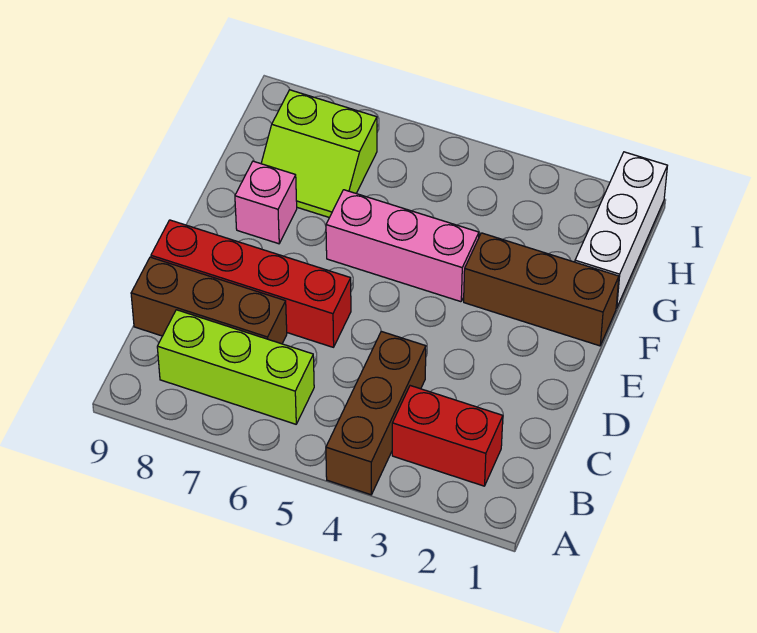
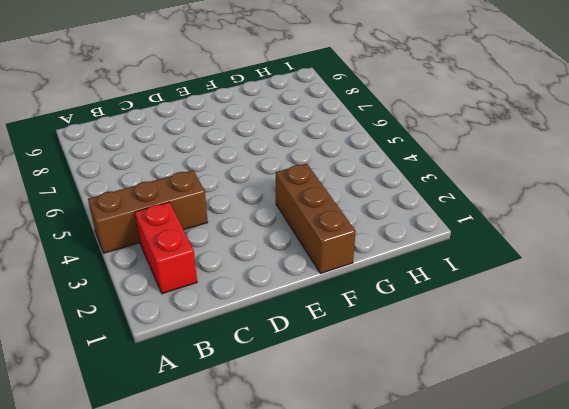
none -> lime 1x3 brick [157,310,314,424]
none -> brown 1x3 brick [131,257,287,344]

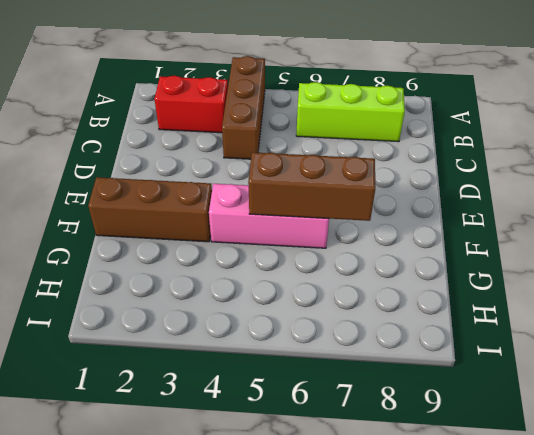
brown 1x3 brick [248,152,376,221] -> brown 1x3 brick moved to [131,257,287,344]
none -> red 1x4 brick [151,220,351,347]
none -> pink 1x1 brick [235,161,297,244]

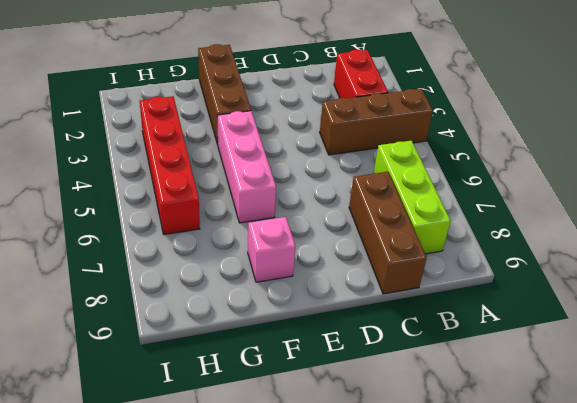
red 1x4 brick [140,96,200,235] -> red 1x4 brick moved to [151,220,351,347]
none -> white 1x3 brick [575,152,667,308]
none -> lime 2x2 slope [261,90,377,218]

